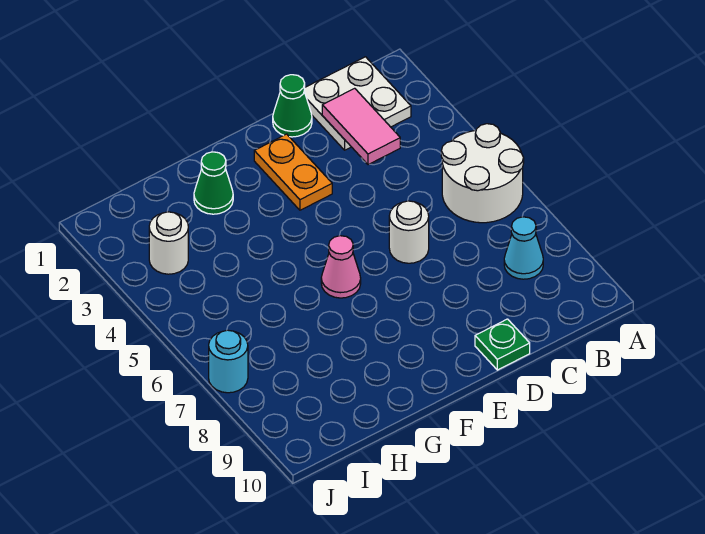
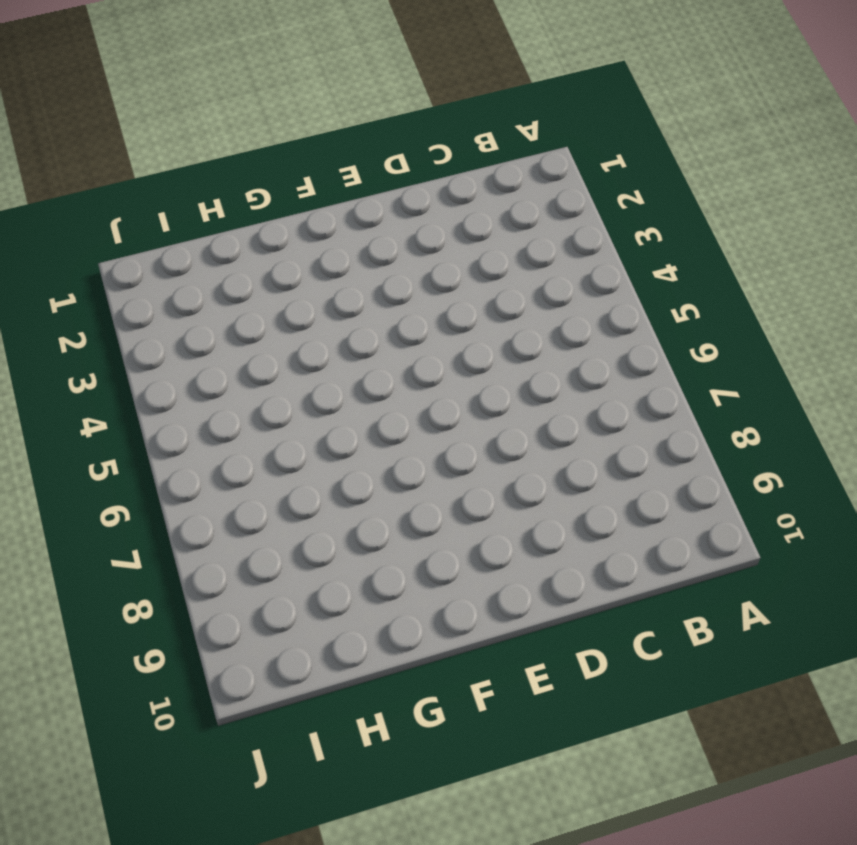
none -> white 2x2 round brick [441,124,524,223]
none -> white 2x2 plate [304,57,411,150]
none -> cyan 1x1 cone [504,217,543,279]

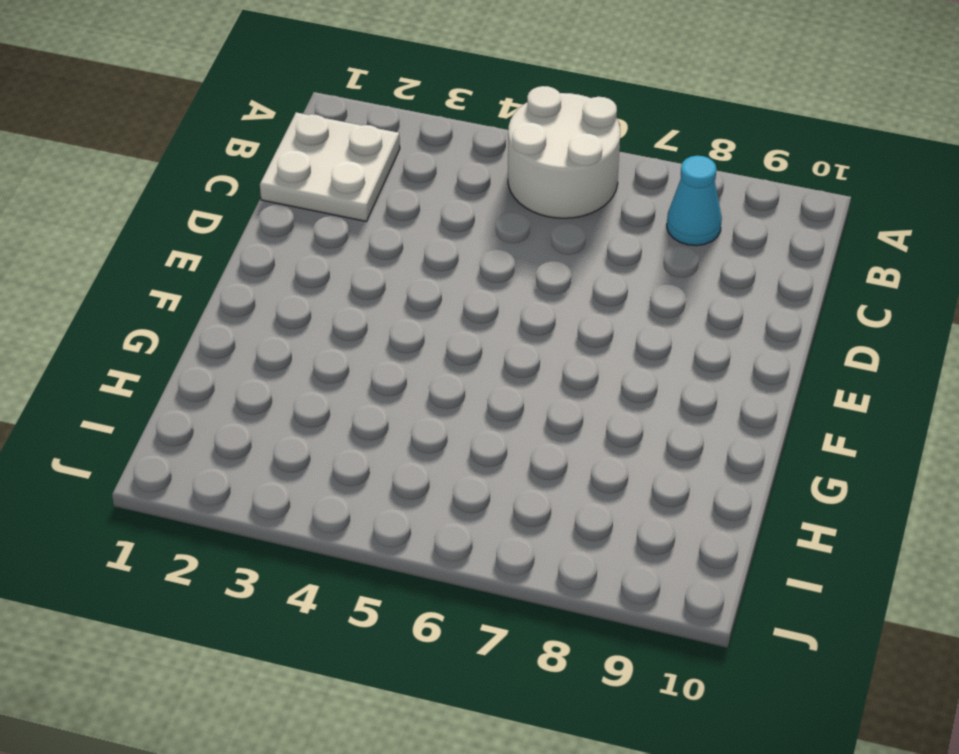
none -> green 1x1 cone [273,75,312,137]
none -> white 1x1 round brick [389,201,429,263]
none -> green 1x1 plate [475,319,530,370]

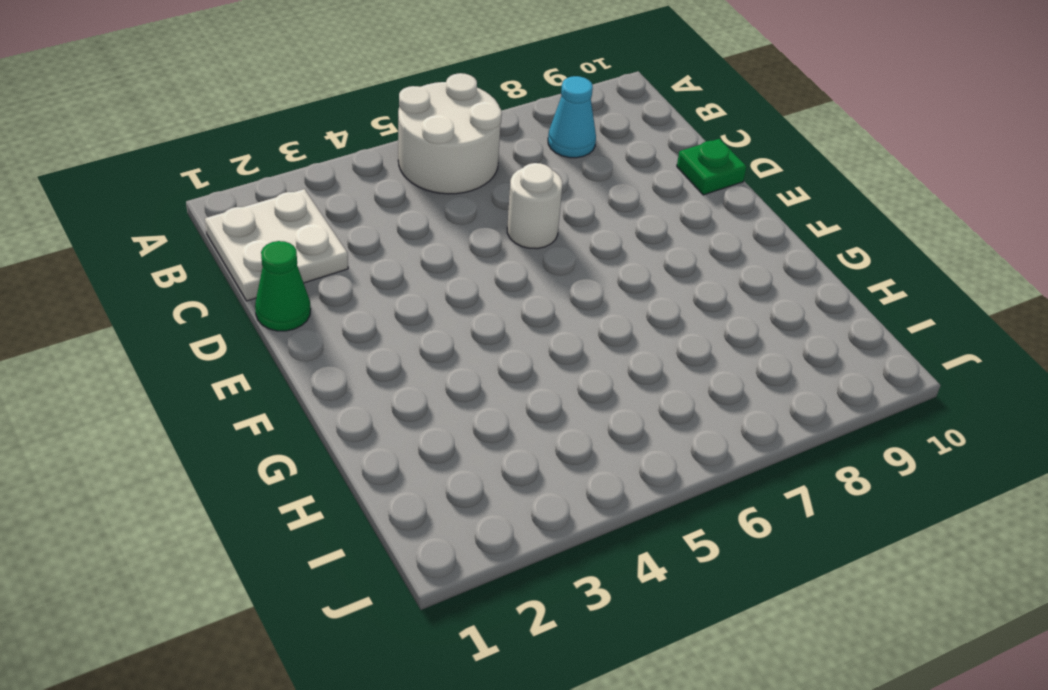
none -> orange 1x2 plate [254,134,332,210]
none -> pink 1x1 cone [321,236,361,298]
none -> green 1x1 cone [194,152,233,214]

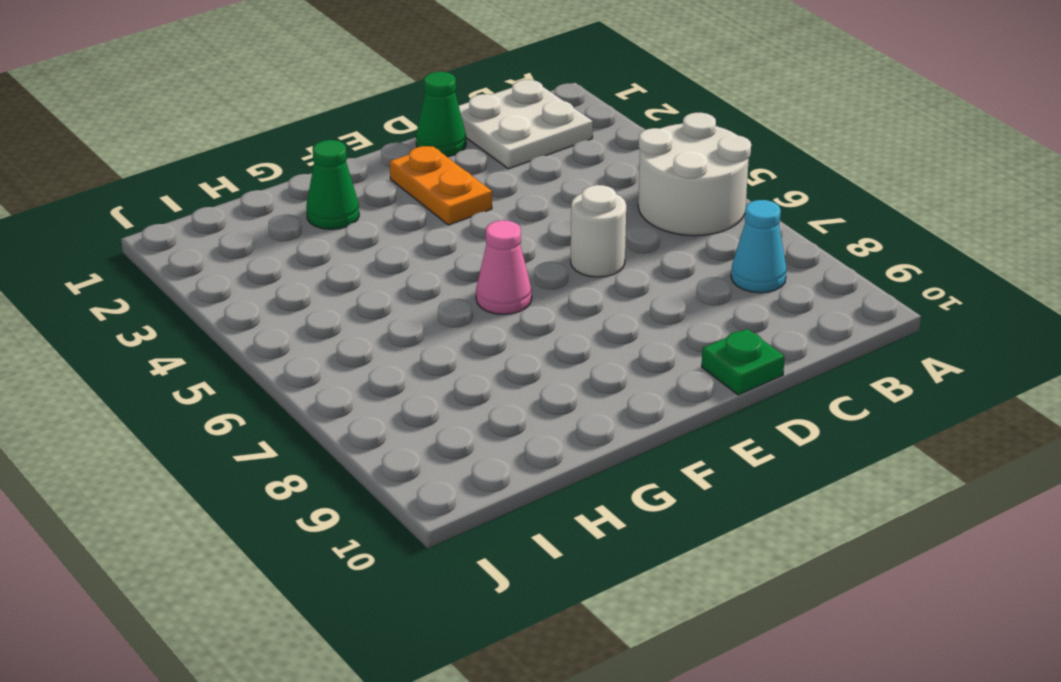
none -> white 1x1 round brick [149,212,188,274]
none -> cyan 1x1 round brick [209,330,248,393]
none -> pink 1x2 tile [322,88,400,165]

